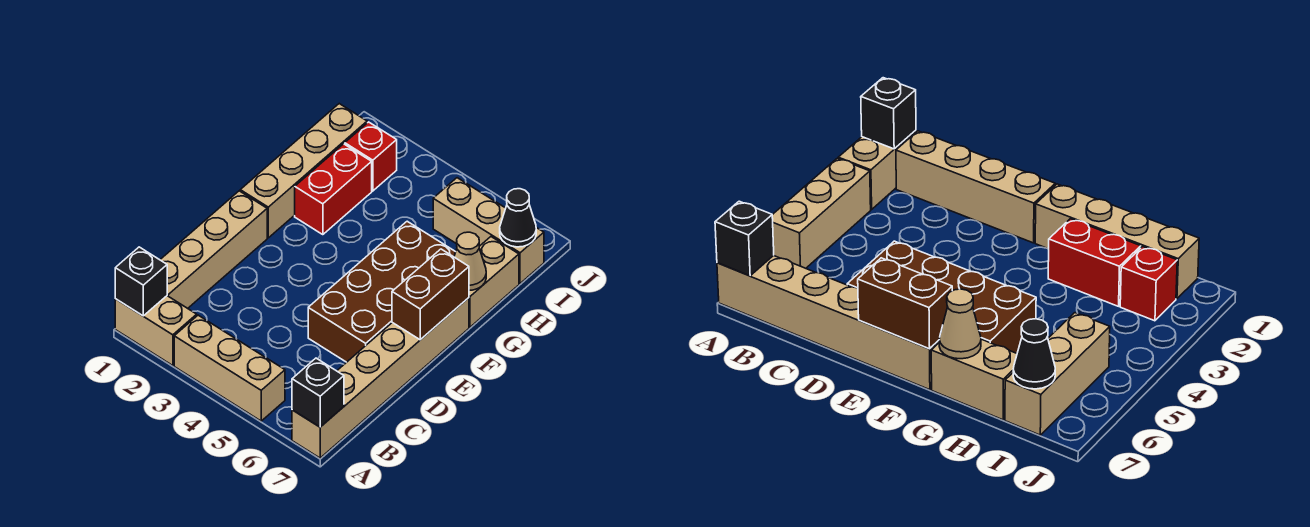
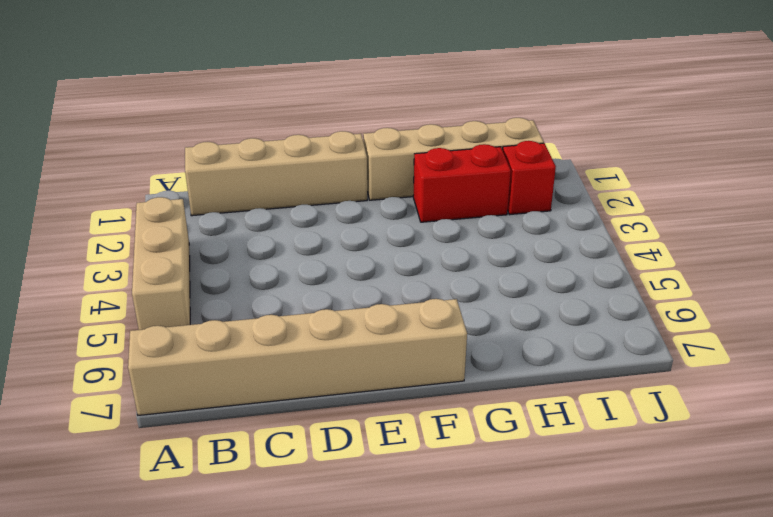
none -> tan 1x2 brick [115,296,197,366]
none -> brown 2x4 brick [308,221,455,362]
none -> tan 1x2 brick [469,237,519,327]

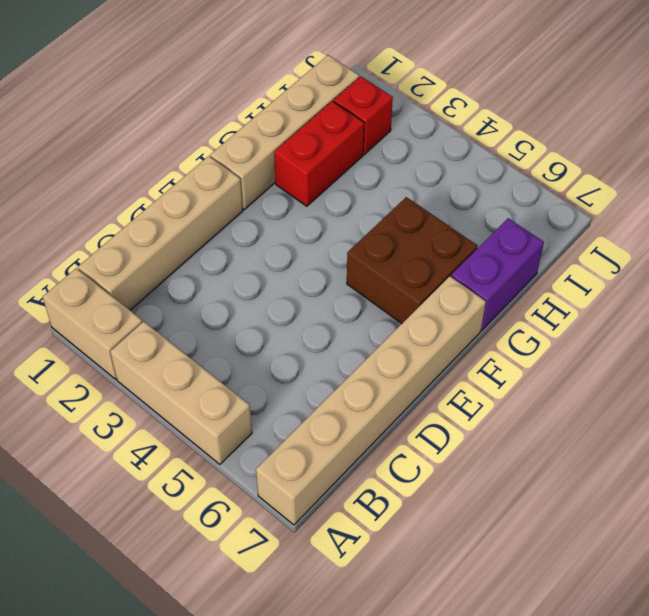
brown 2x2 brick [347,197,478,324] -> brown 2x4 brick [308,221,455,362]
purple 1x2 brick [451,218,544,330] -> tan 1x2 brick [469,237,519,327]
none -> tan 1x3 brick [433,178,544,283]
none -> black 1x1 brick [115,247,167,316]
none -> black 1x1 brick [292,358,344,427]

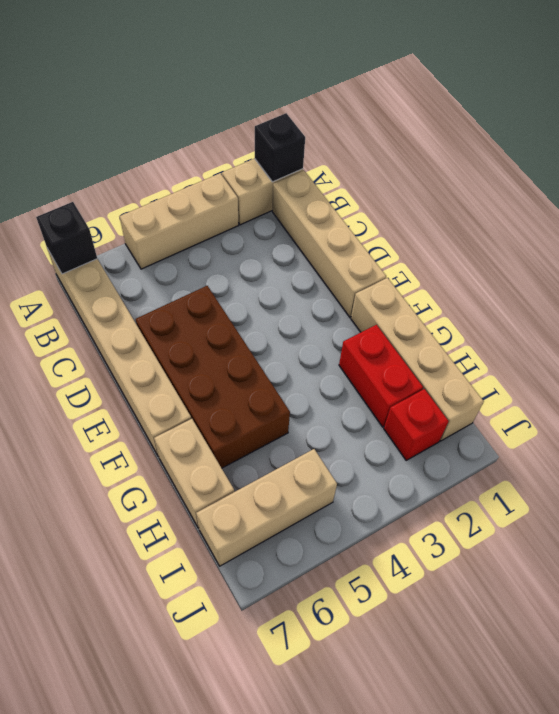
none -> brown 1x2 brick [392,249,469,340]
none -> tan 1x1 cone [454,232,486,290]
none -> black 1x1 cone [500,189,536,247]

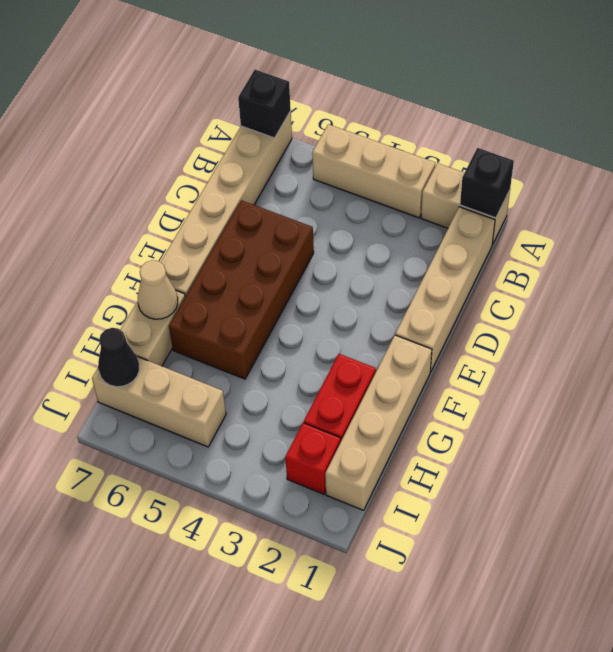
none -> brown 1x2 brick [392,249,469,340]

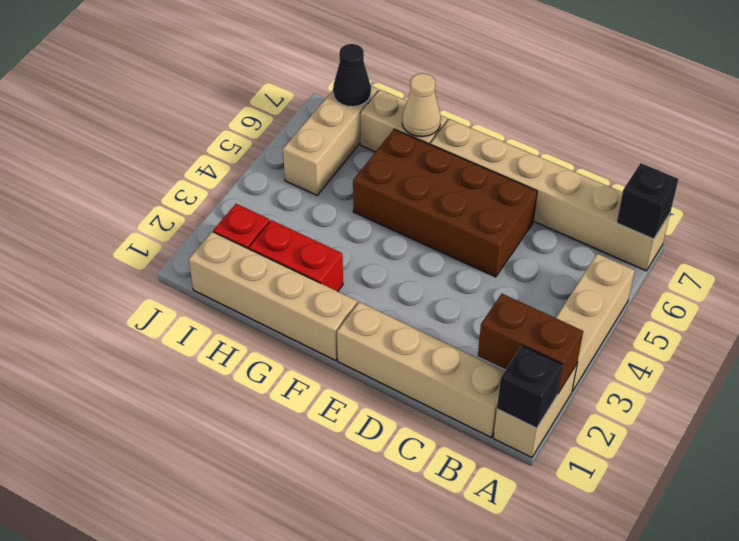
brown 1x2 brick [478,294,583,394] -> brown 1x2 brick moved to [392,249,469,340]

